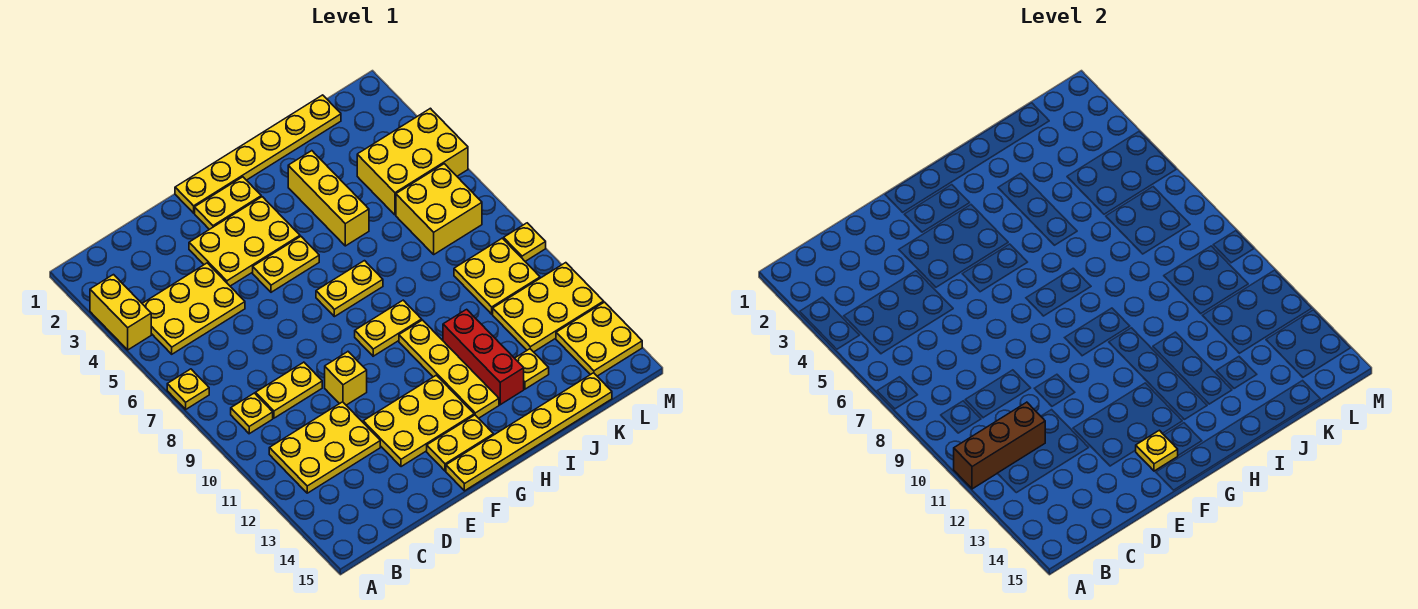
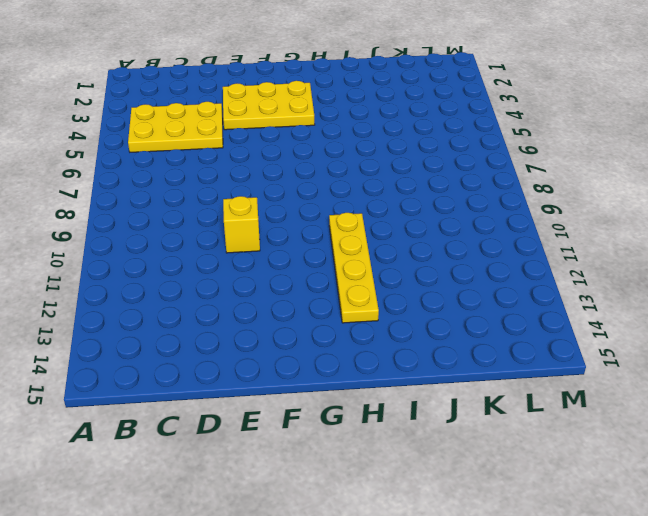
none -> yellow 1x2 brick [90,275,151,350]
none -> yellow 1x1 plate [167,369,209,409]
none -> yellow 1x1 plate [231,393,273,434]

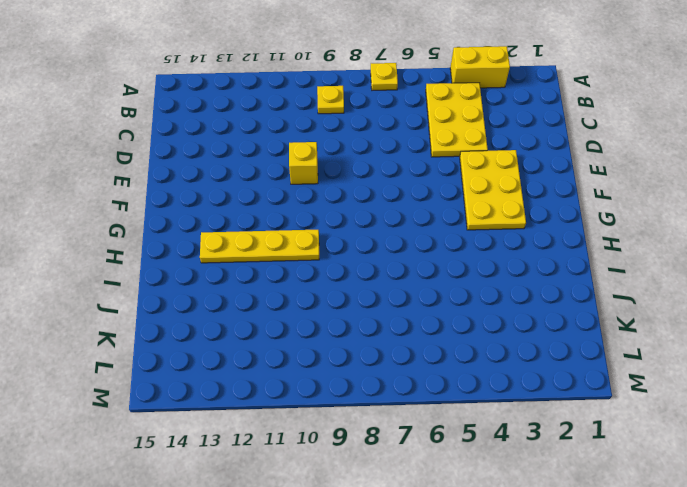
none -> yellow 2x3 plate [269,402,380,493]
none -> yellow 1x2 plate [256,362,322,418]
none -> yellow 2x3 plate [363,375,474,467]

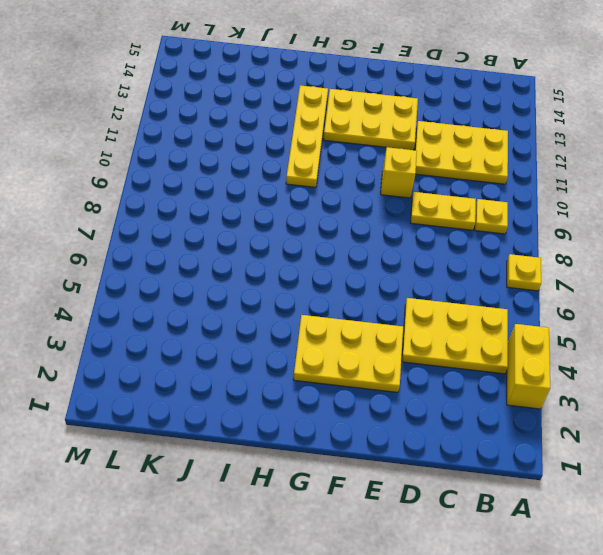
none -> yellow 1x6 plate [175,95,341,213]
none -> yellow 1x2 plate [195,177,261,229]
none -> yellow 1x2 plate [253,236,319,292]

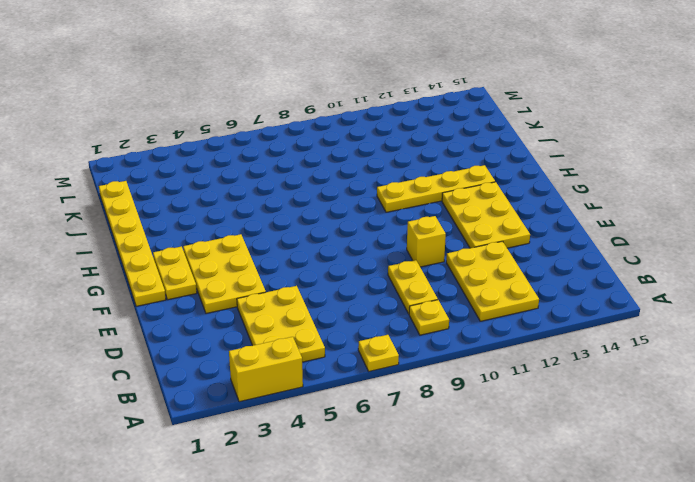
none -> yellow 1x2 plate [253,236,319,292]
none -> yellow 1x2 plate [427,415,494,471]
none -> yellow 1x6 plate [446,373,612,491]

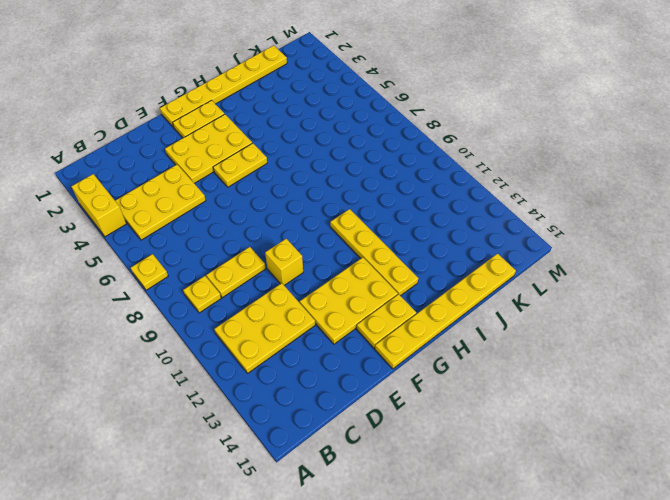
none -> yellow 1x2 plate [316,261,383,317]
none -> yellow 1x2 plate [355,300,422,356]
none -> yellow 1x3 brick [288,151,369,246]

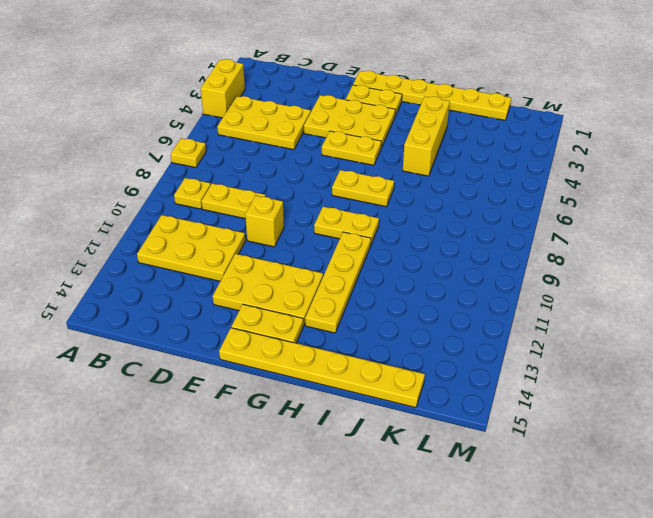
none -> red 1x3 brick [443,309,524,405]
none -> yellow 1x1 plate [515,349,549,389]
none -> yellow 2x3 brick [357,108,468,215]

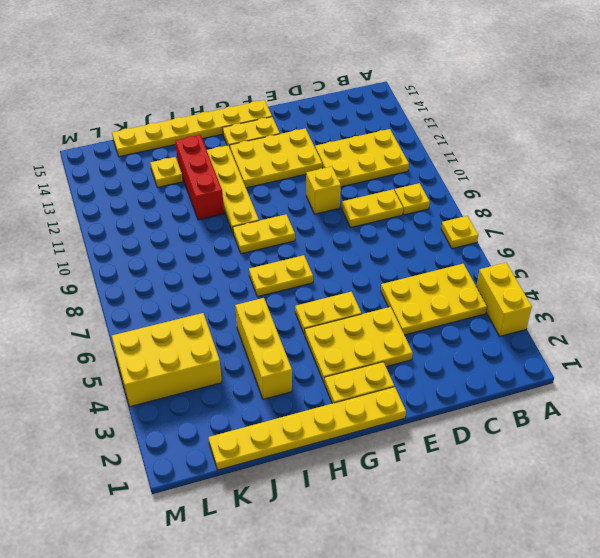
none -> yellow 2x2 brick [396,164,482,254]
none -> yellow 2x2 plate [454,238,540,314]
none -> yellow 2x3 plate [493,263,604,352]

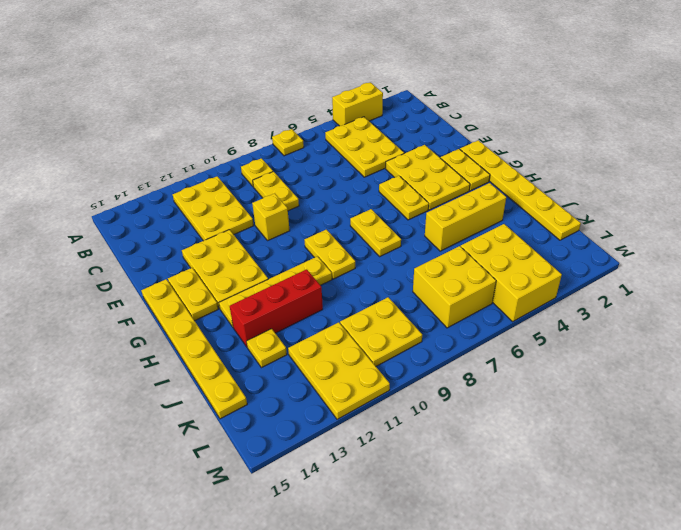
none -> yellow 2x2 plate [556,302,642,376]
none -> yellow 1x1 plate [504,223,546,261]
none -> brown 1x3 brick [954,402,1045,489]

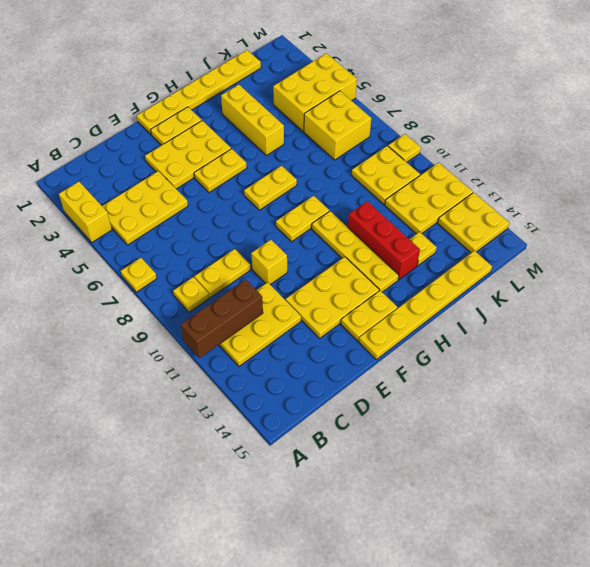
none -> yellow 1x1 plate [1136,430,1178,471]

